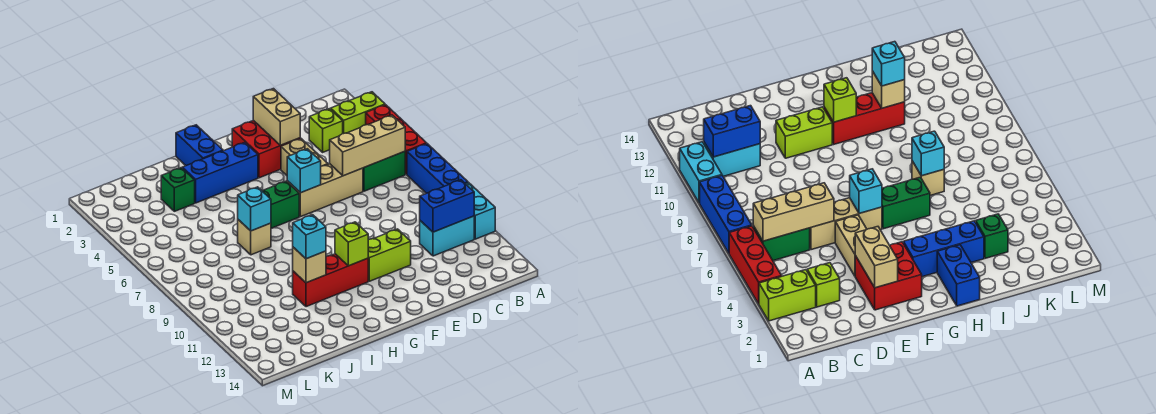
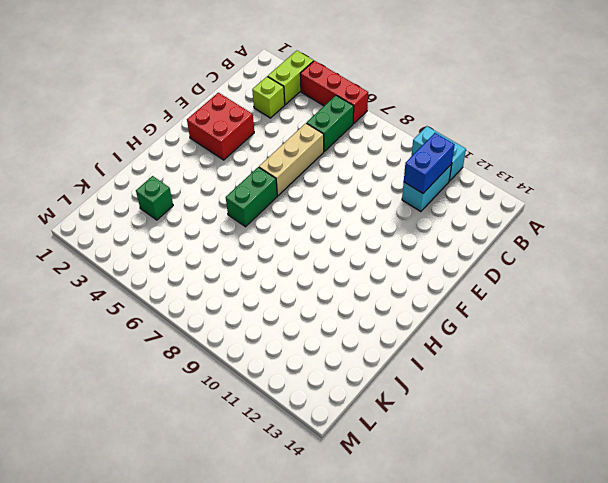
none -> blue 1x3 brick [407,144,468,193]
none -> tan 1x2 brick [281,138,328,175]
none -> lime 1x2 brick [368,229,411,281]

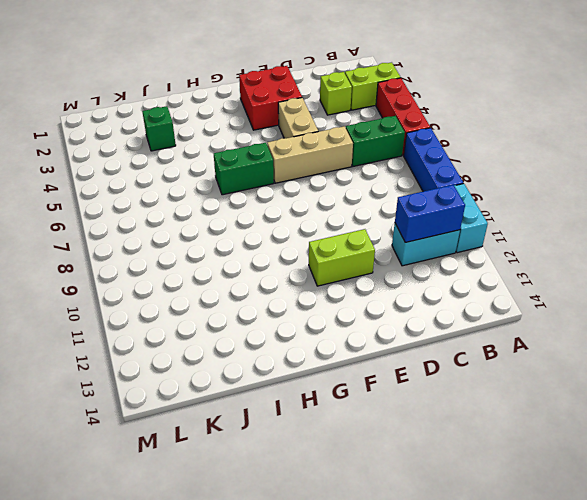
none -> blue 1x3 brick [182,142,258,203]
none -> red 1x3 brick [293,254,368,307]
none -> blue 1x2 brick [176,125,223,166]

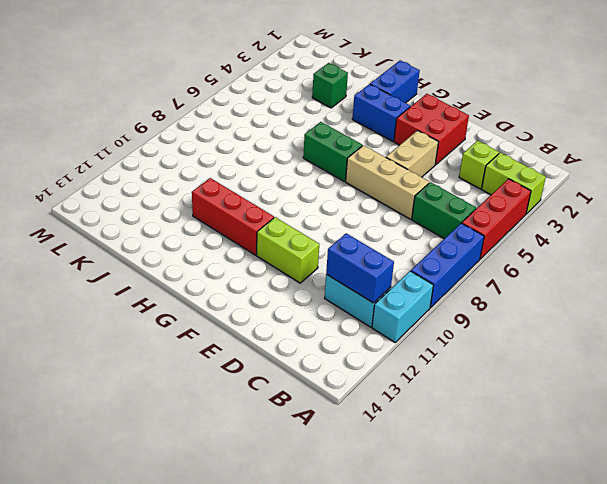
blue 1x2 brick [352,84,410,141] -> blue 1x3 brick [182,142,258,203]
none -> tan 1x1 brick [238,220,271,255]
none -> tan 1x3 brick [330,115,405,176]
none -> tan 1x2 brick [253,89,300,145]

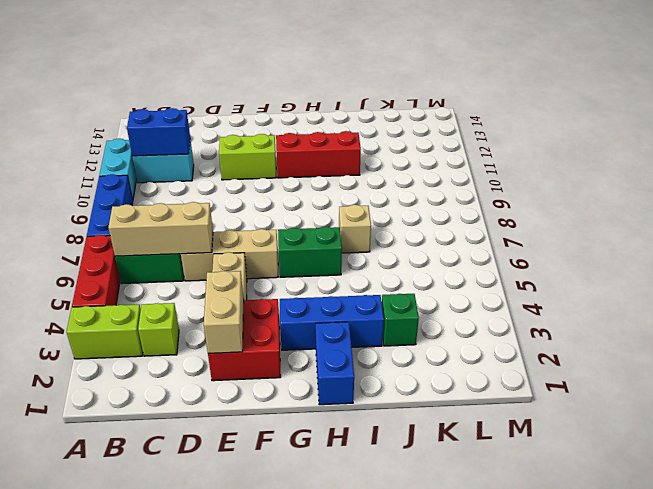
none -> cyan 1x1 brick [287,149,321,193]
none -> lime 1x1 brick [335,222,368,266]
none -> cyan 1x1 brick [238,187,271,231]

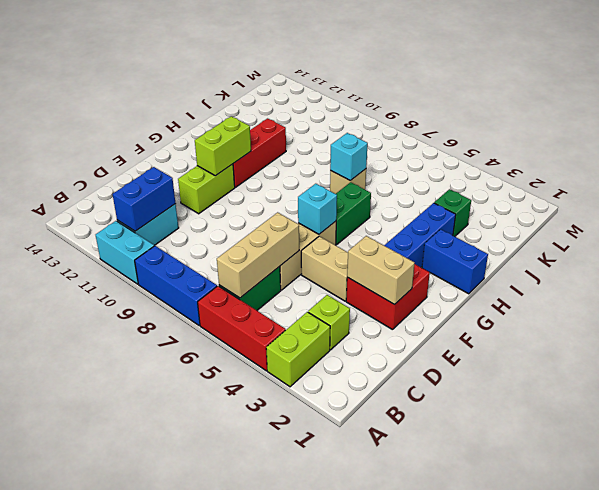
lime 1x2 brick [195,116,251,176] -> lime 1x1 brick [335,222,368,266]
none -> tan 1x1 brick [293,247,326,283]
none -> cyan 1x1 brick [293,215,326,259]

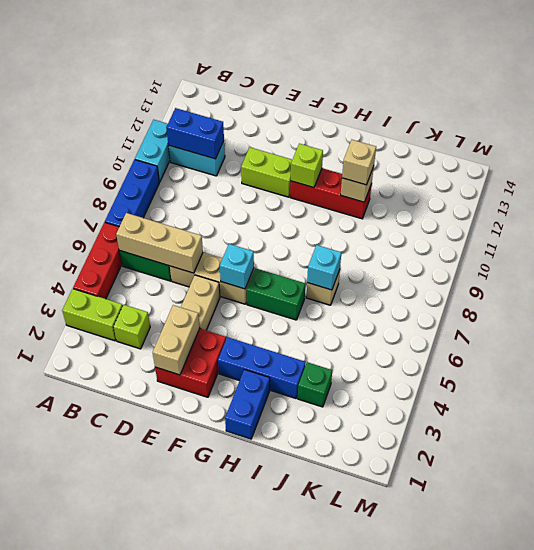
tan 1x1 brick [342,140,376,185] -> cyan 1x1 brick [293,215,326,259]

